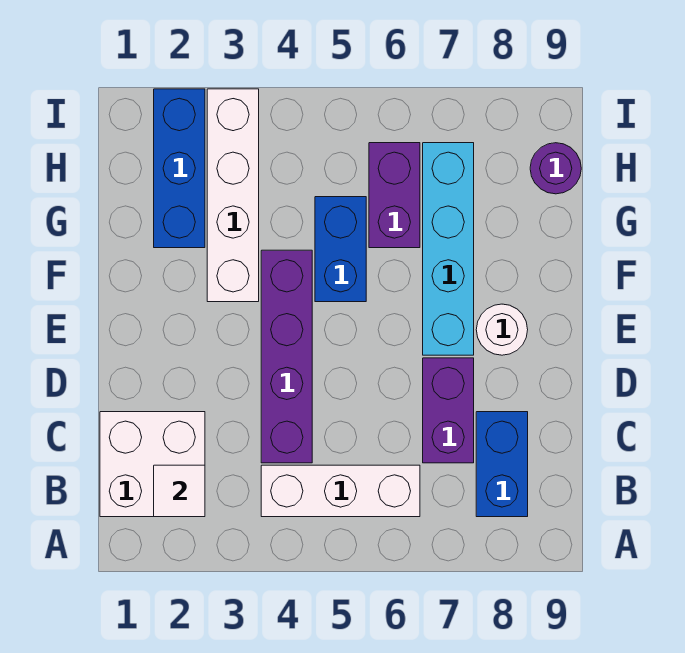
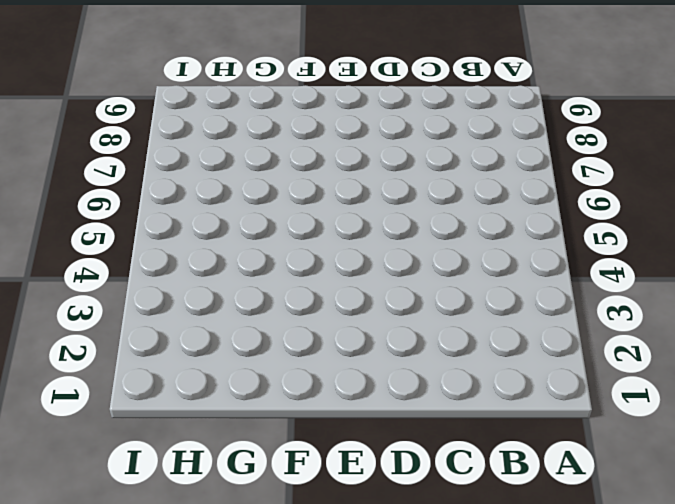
none -> white 2x2 brick [100,412,205,517]
none -> white 1x3 brick [261,465,420,517]
none -> blue 1x2 brick [476,412,528,517]

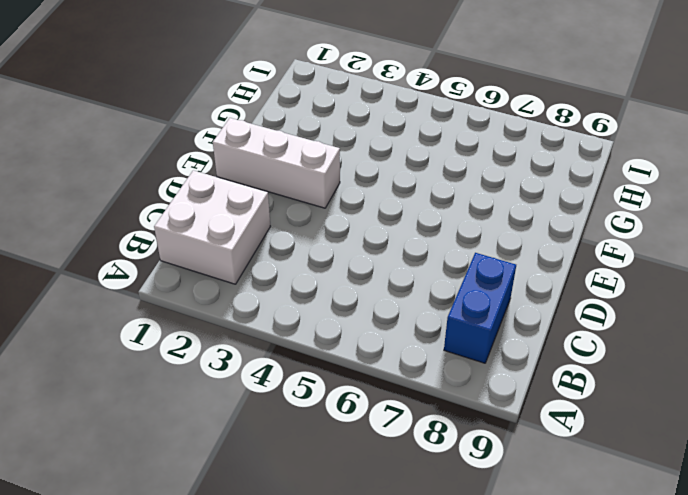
white 1x3 brick [213,118,340,208] -> white 1x3 brick moved to [261,465,420,517]
none -> purple 1x4 brick [261,250,312,463]
none -> purple 1x2 brick [423,358,474,463]
none -> cyan 1x4 brick [423,143,474,355]

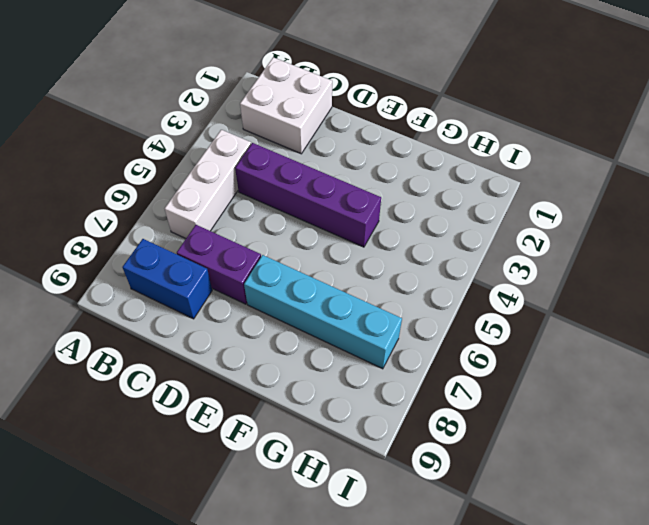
none -> white 1x1 round brick [476,304,528,355]
none -> white 1x4 brick [207,89,259,302]
none -> blue 1x2 brick [315,197,366,302]

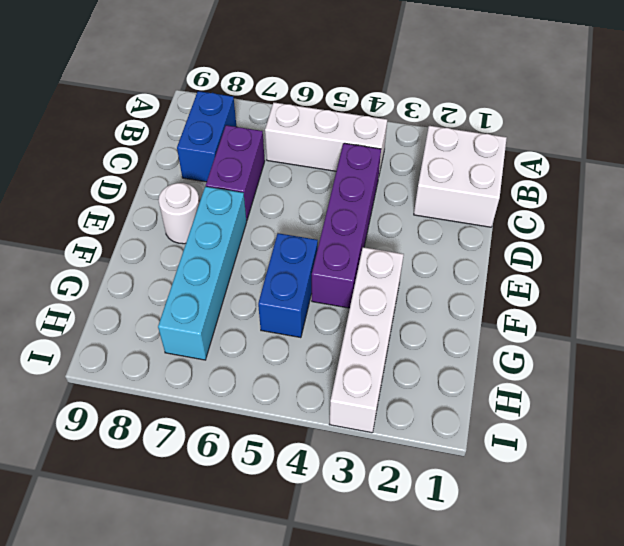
none -> blue 1x3 brick [154,89,205,248]
none -> purple 1x2 brick [369,143,420,248]
none -> purple 1x1 round brick [530,143,581,194]

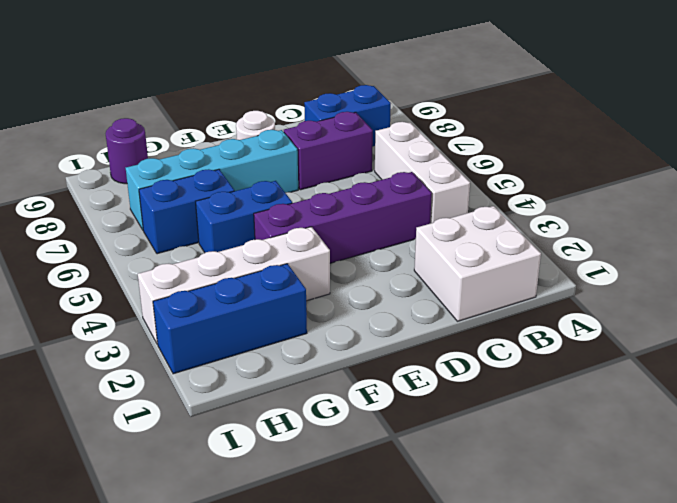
blue 1x2 brick [139,169,234,254] -> purple 1x2 brick [369,143,420,248]
none -> white 1x1 tile [154,465,205,517]

